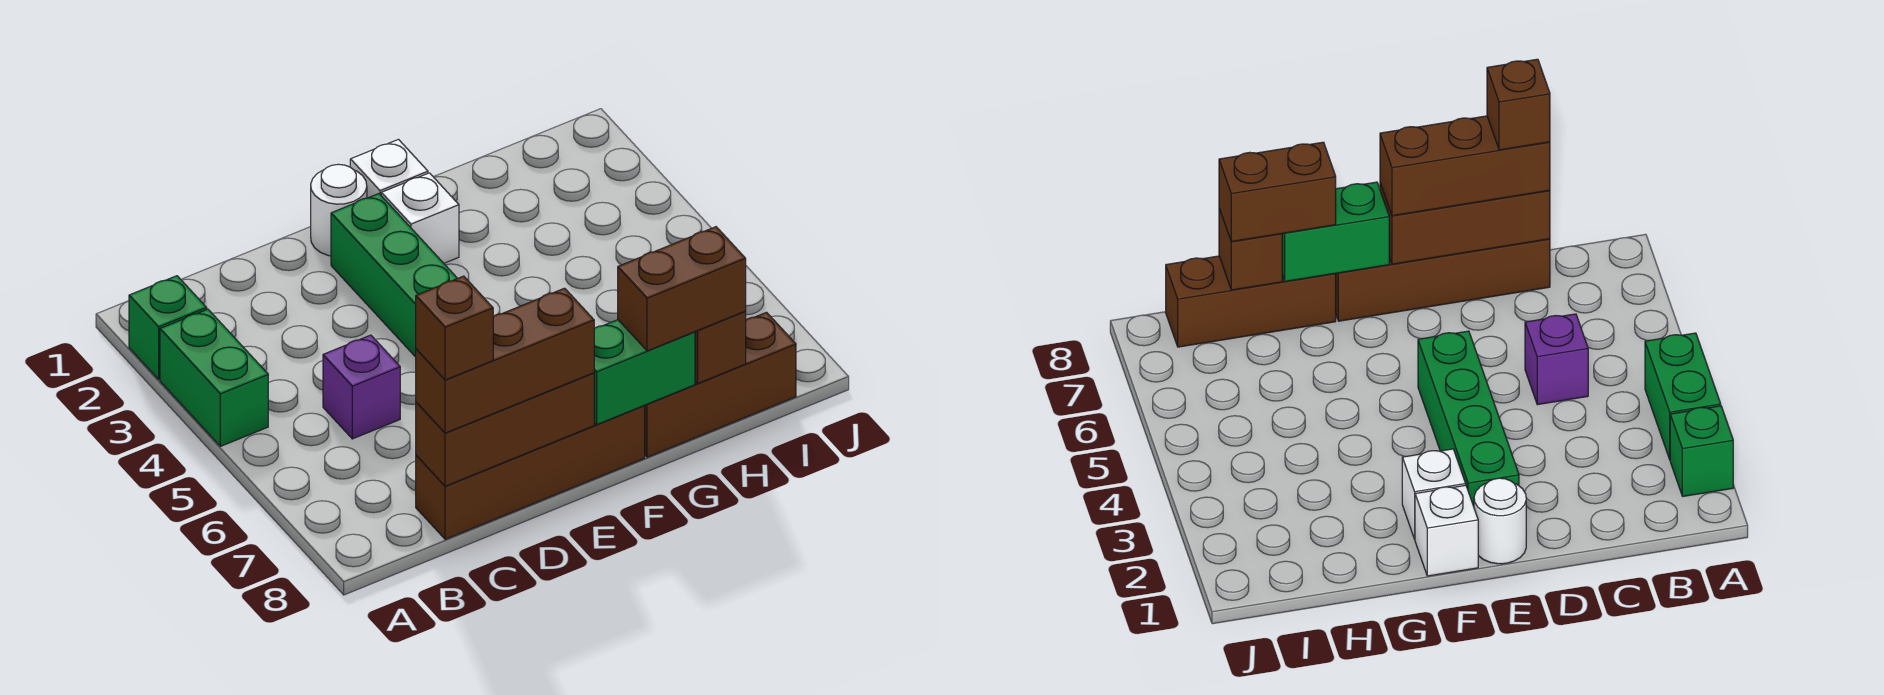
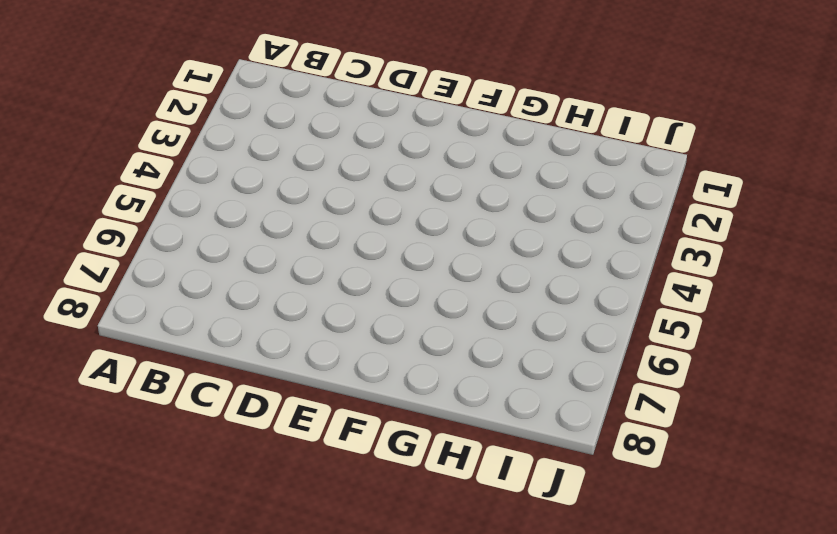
none -> green 1x1 brick [129,276,207,379]
none -> green 1x2 brick [160,309,268,446]
none -> purple 1x1 brick [323,335,400,439]

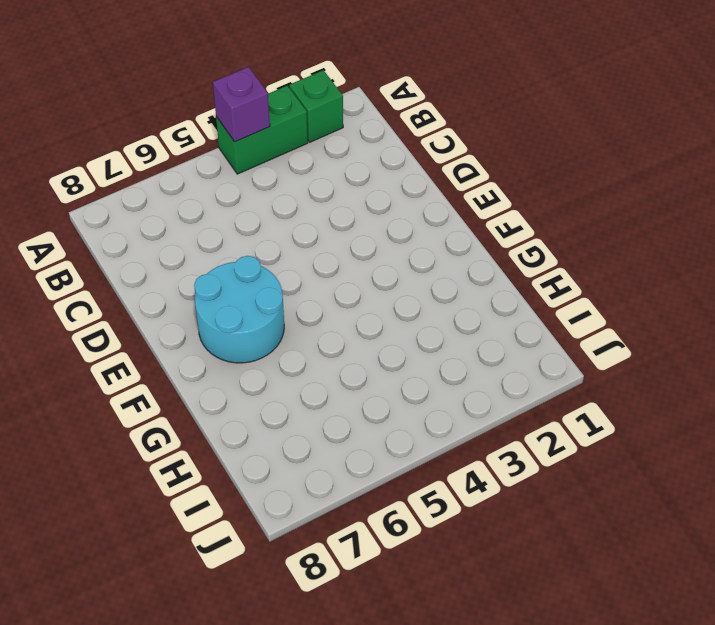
purple 1x1 brick [213,67,270,142] -> purple 1x1 brick moved to [323,335,400,439]
cyan 2x2 round brick [194,256,284,363] -> none
none -> brown 1x4 brick [416,406,645,539]
none -> white 1x1 round brick [311,164,367,256]
none -> green 1x4 brick [331,194,457,357]

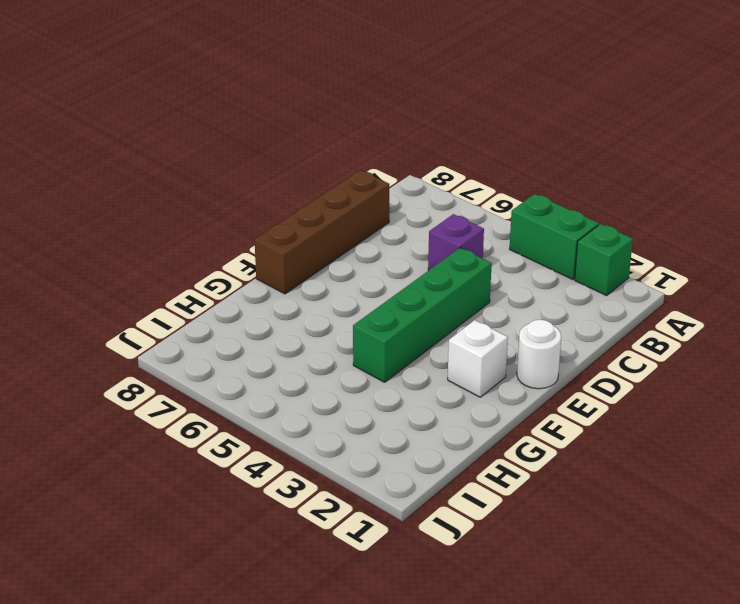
green 1x4 brick [353,248,492,382] -> green 1x4 brick turned to [331,194,457,357]
none -> white 1x1 brick [350,139,428,198]
none -> brown 1x3 brick [644,312,796,457]
none -> brown 1x3 brick [416,373,594,486]

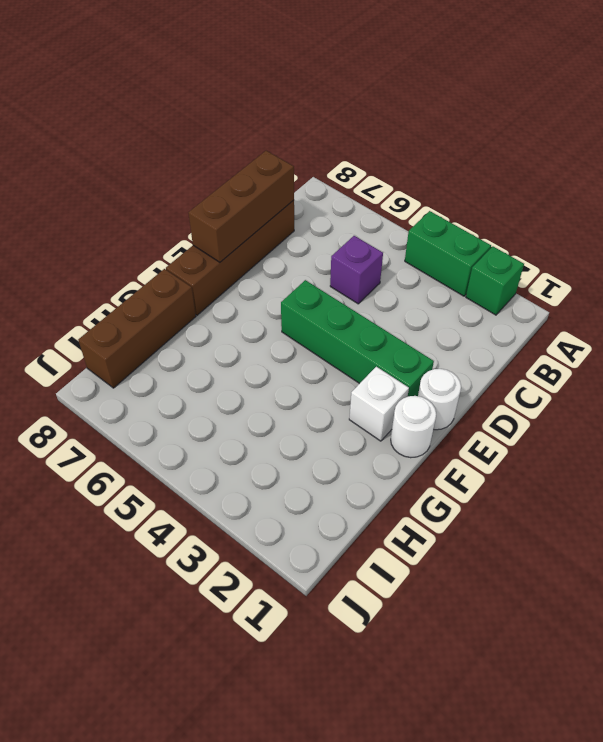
white 1x1 round brick [391,396,436,458] -> white 1x1 brick [350,139,428,198]
none -> green 1x2 brick [594,320,695,424]
none -> brown 1x1 brick [695,311,746,383]
none -> brown 1x3 brick [416,288,594,433]

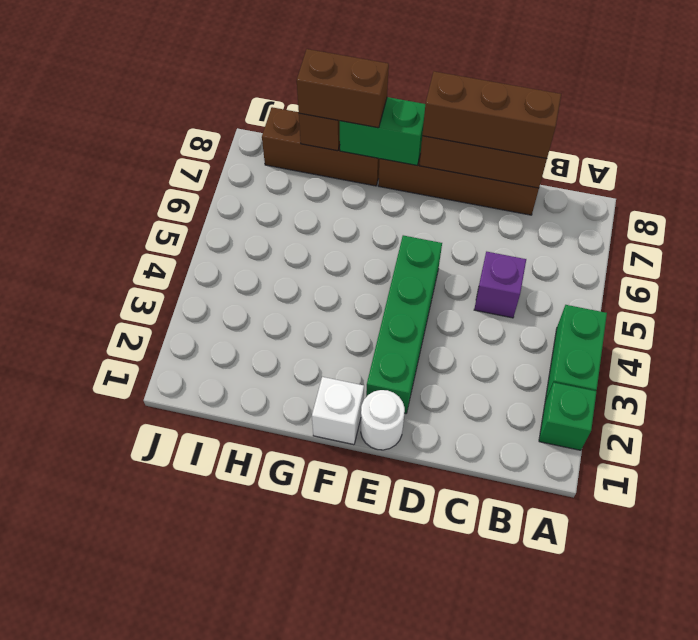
none -> white 1x1 brick [381,173,459,263]
none -> brown 1x1 brick [416,276,493,380]

